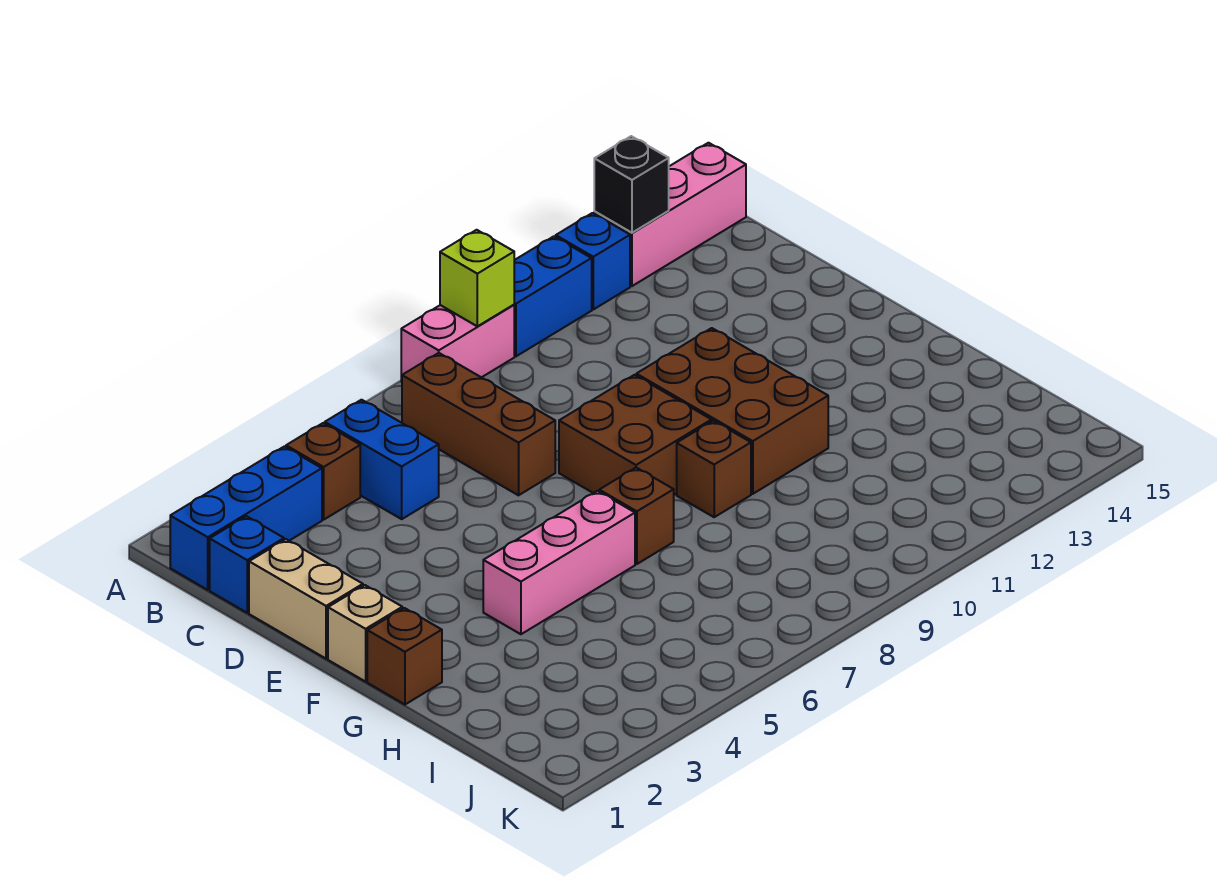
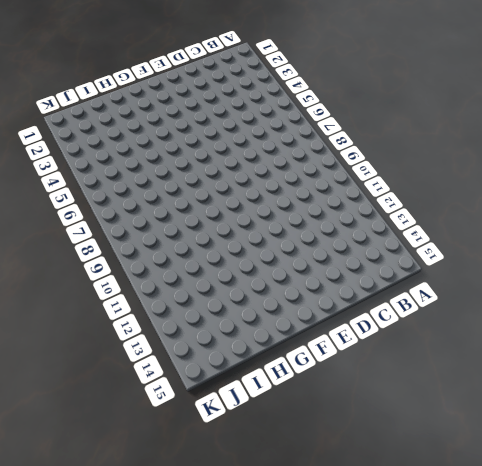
none -> pink 1x2 brick [401,305,514,382]
none -> blue 1x2 brick [514,236,592,356]
none -> blue 1x1 brick [556,213,630,309]

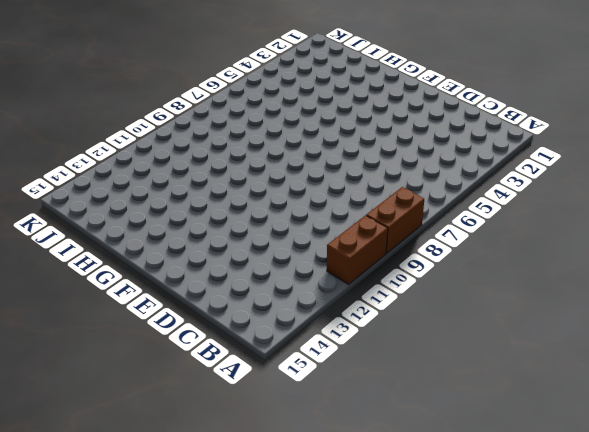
brown 1x2 brick [366,187,424,253] -> pink 1x2 brick [401,305,514,382]
brown 1x2 brick [327,215,388,284] -> blue 1x2 brick [514,236,592,356]
none -> blue 1x1 brick [556,213,630,309]
none -> pink 1x3 brick [594,143,746,286]
none -> blue 1x3 brick [170,447,322,590]

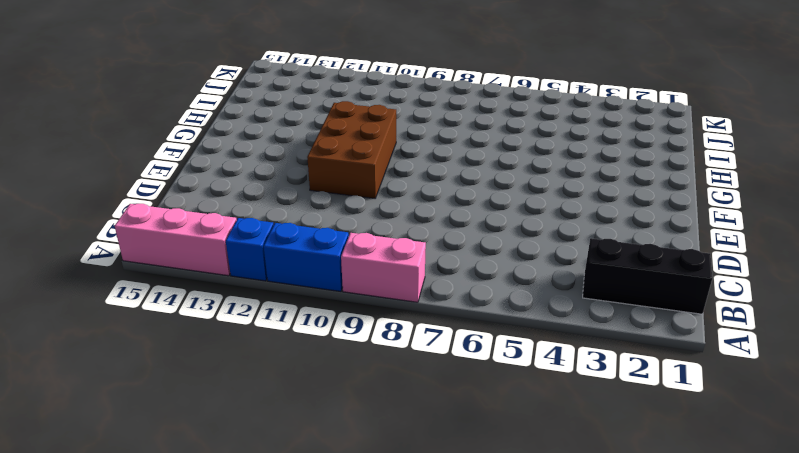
black 1x3 brick [583,238,712,314] -> blue 1x3 brick [170,447,322,590]
none -> brown 1x1 brick [286,423,360,520]
none -> blue 1x2 brick [325,400,439,519]
none -> brown 1x3 brick [402,353,555,495]

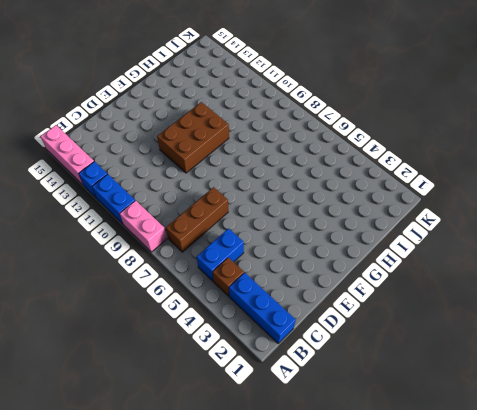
none -> blue 1x1 brick [210,516,284,613]
none -> tan 1x2 brick [249,539,363,659]
none -> brown 2x2 brick [559,375,712,495]

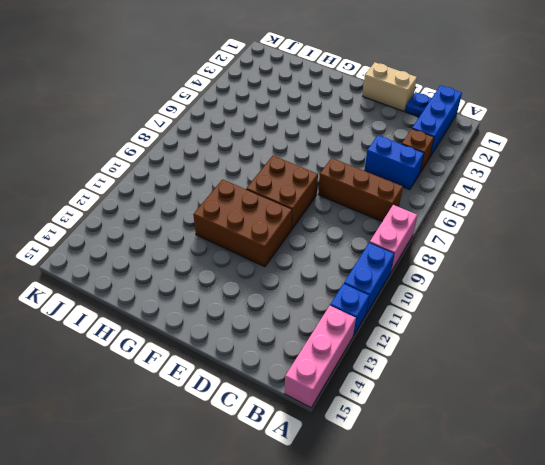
blue 1x1 plate [405,92,432,117] -> blue 1x1 brick [210,516,284,613]
none -> tan 1x1 brick [328,585,402,682]
none -> brown 1x1 brick [367,608,442,704]
none -> pink 1x3 brick [483,491,635,634]

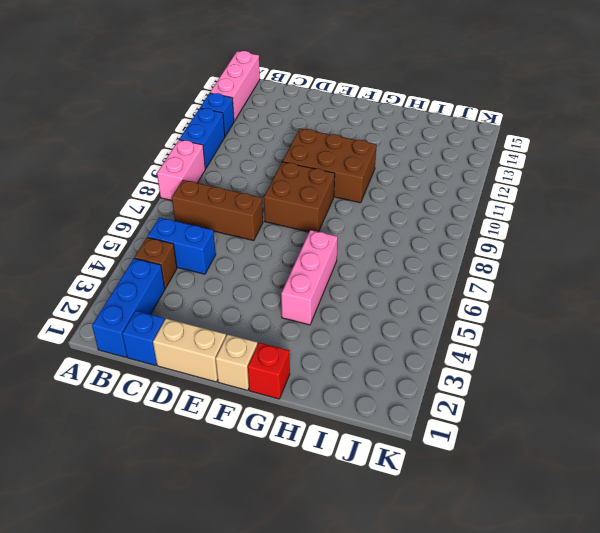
red 1x1 brick [248,343,290,399] -> brown 1x1 brick [367,608,442,704]
none -> brown 1x1 brick [599,468,674,564]
none -> brown 1x1 brick [677,421,751,517]
none -> lime 1x1 brick [440,230,514,326]

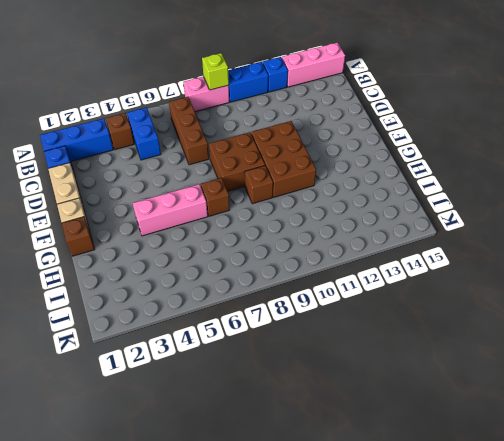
none -> black 1x1 brick [594,136,669,233]

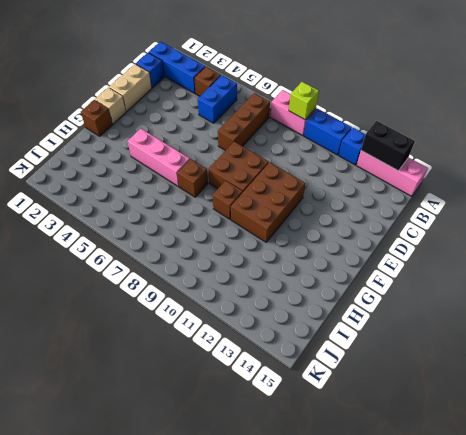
black 1x2 brick [361,121,415,171] -> black 1x1 brick [594,136,669,233]

